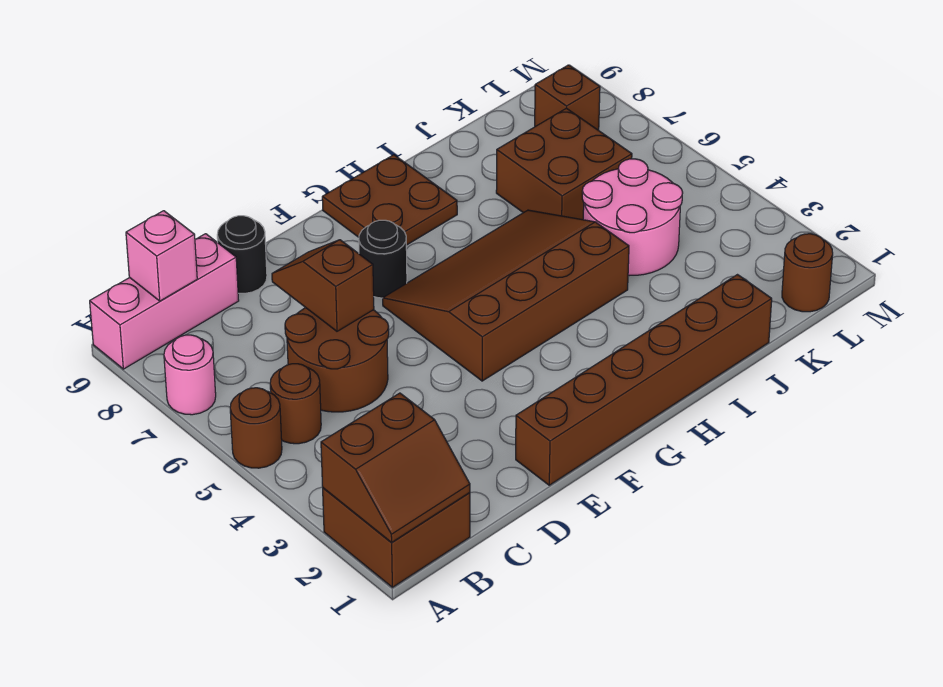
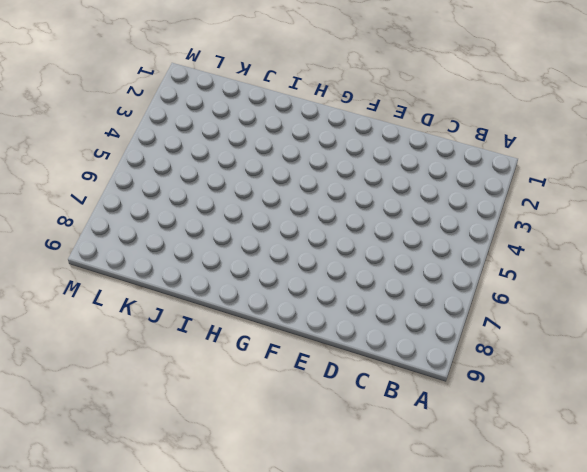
none -> brown 2x2 brick [323,488,470,587]
none -> brown 1x1 round brick [230,388,282,468]
none -> pink 1x1 round brick [164,335,216,415]

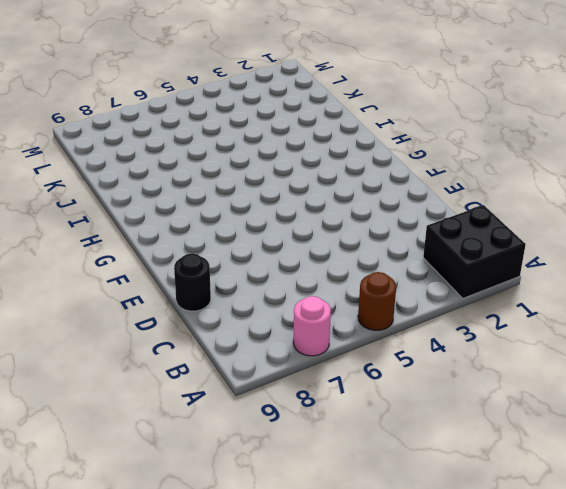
black 2x2 brick [423,205,526,298] -> brown 2x2 brick [323,488,470,587]
none -> pink 1x3 brick [90,234,239,369]
none -> brown 1x1 round brick [270,364,321,444]
none -> brown 2x2 round brick [285,308,389,412]

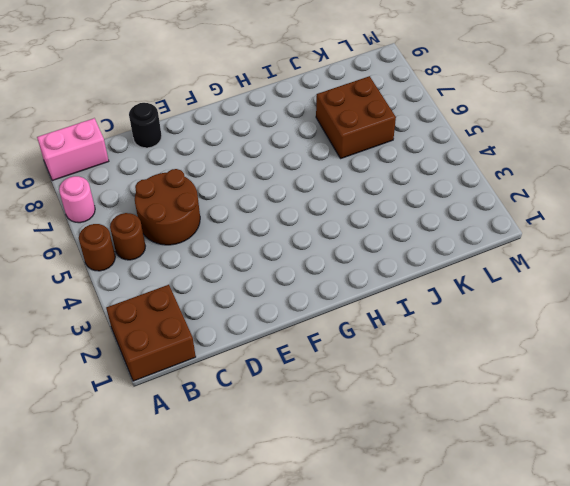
pink 1x2 brick [37,118,109,181] -> pink 1x3 brick [90,234,239,369]
none -> brown 1x6 brick [516,275,772,485]
none -> brown 3x4 slope [383,210,629,381]
none -> black 1x1 round brick [359,220,407,298]

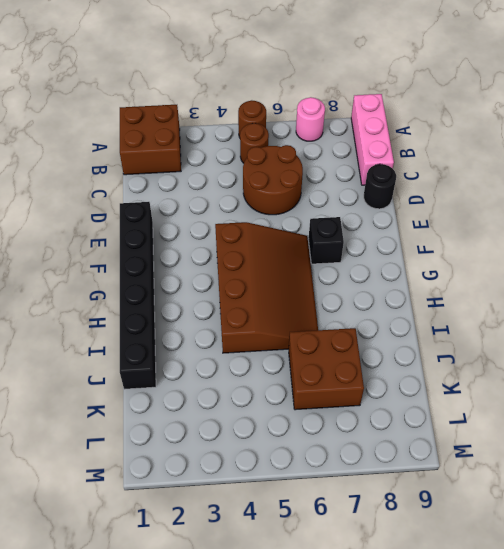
black 1x6 brick [120,202,156,389] -> brown 1x6 brick [516,275,772,485]
black 1x1 brick [308,217,344,264] -> black 1x1 round brick [359,220,407,298]
none -> brown 2x2 plate [322,155,457,245]
none -> pink 2x2 round brick [582,159,683,275]
none -> brown 1x1 round brick [782,234,833,312]

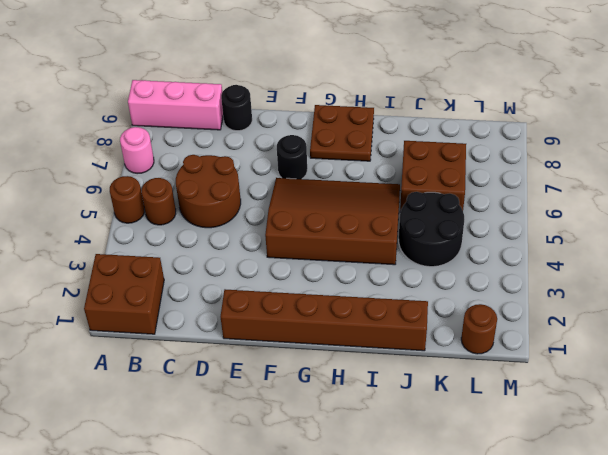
black 2x2 round brick [399,192,464,267] -> pink 2x2 round brick [582,159,683,275]
none -> brown 1x1 brick [535,65,600,130]
none -> brown 2x2 slope [321,393,470,543]
none -> pink 1x1 brick [126,211,197,301]

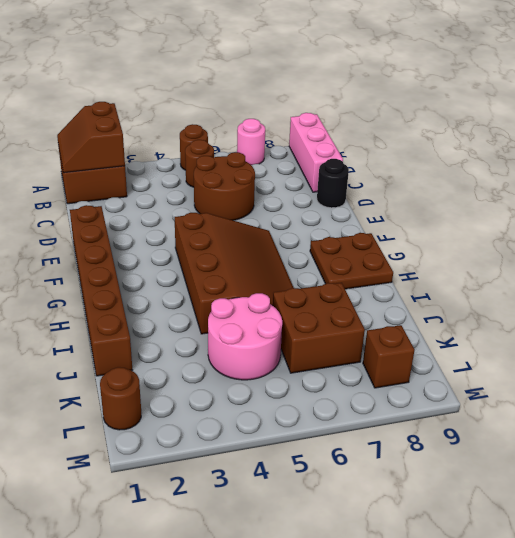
none -> black 1x1 round brick [359,220,407,298]
none -> pink 1x1 brick [126,211,197,301]
none -> brown 1x2 slope [272,240,374,331]

